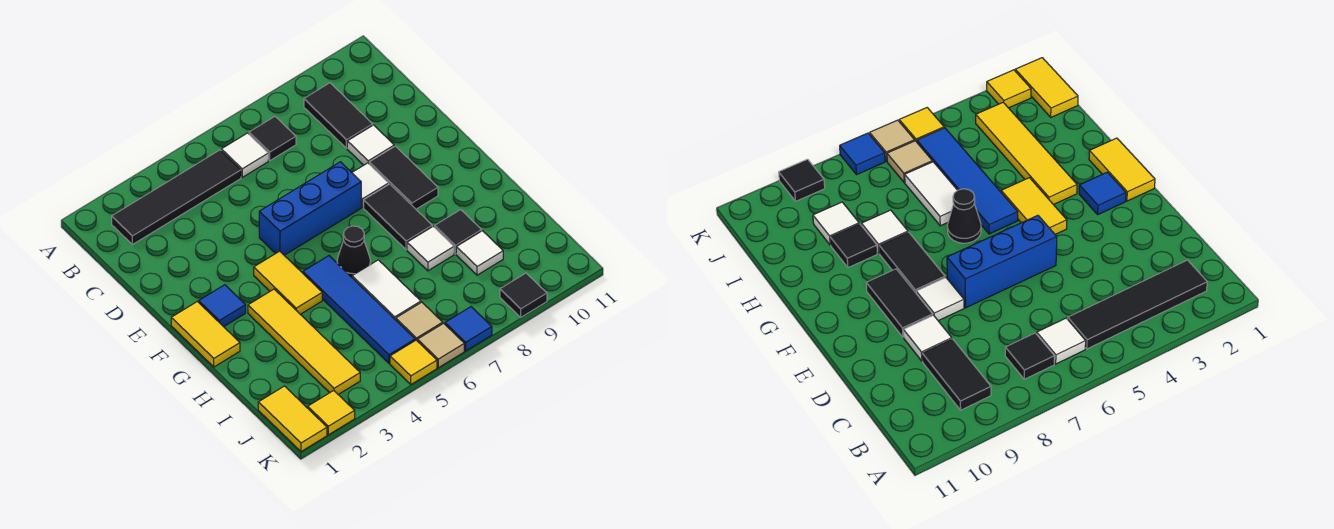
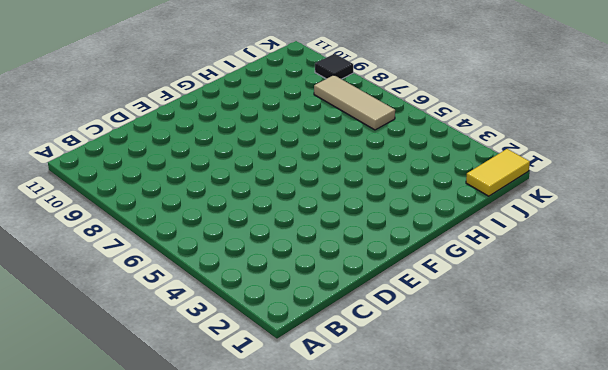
tan 1x3 tile [314,75,395,130] -> tan 1x1 tile [396,302,443,341]
none -> black 1x4 tile [112,150,241,245]
none -> white 1x1 tile [221,133,268,177]
none -> black 1x1 tile [249,117,296,161]

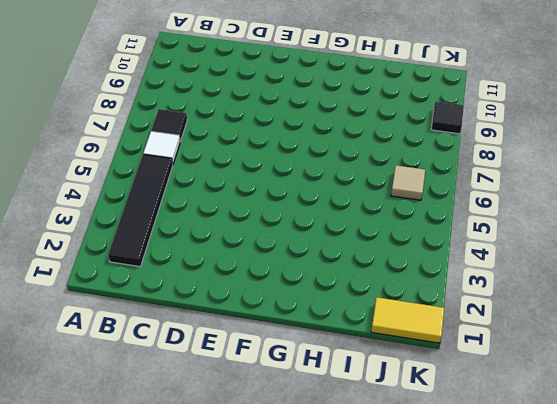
none -> black 1x2 tile [304,83,373,148]
none -> white 1x1 tile [347,125,394,165]
none -> blue 1x3 brick [259,162,361,255]

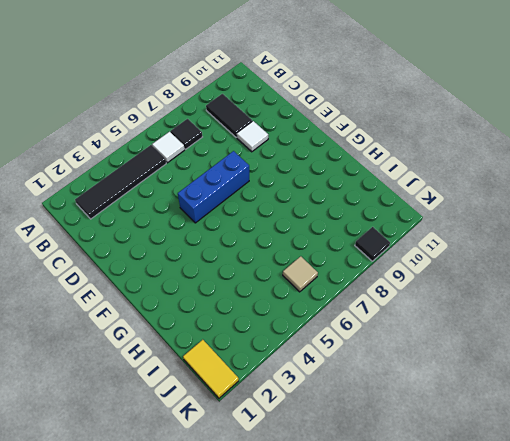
none -> white 1x1 tile [352,163,389,207]
none -> black 1x2 tile [369,146,438,209]
none -> yellow 1x2 tile [171,302,240,367]

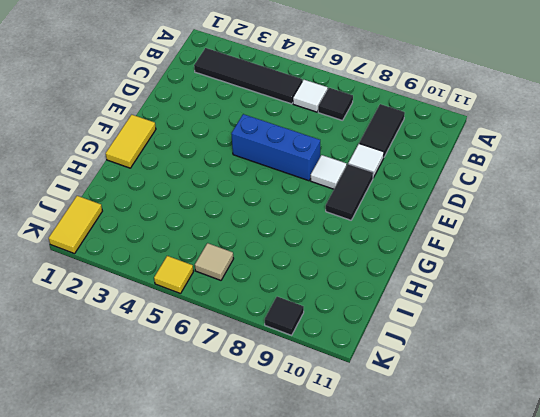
none -> blue 1x1 tile [199,285,246,327]
none -> yellow 1x2 tile [254,251,322,314]
none -> black 1x2 tile [364,184,432,250]

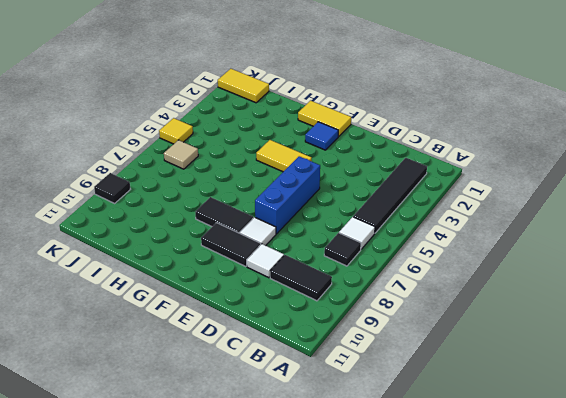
none -> yellow 1x4 tile [248,289,360,395]
none -> blue 1x4 tile [303,256,415,363]
none -> black 1x1 cone [337,226,371,277]

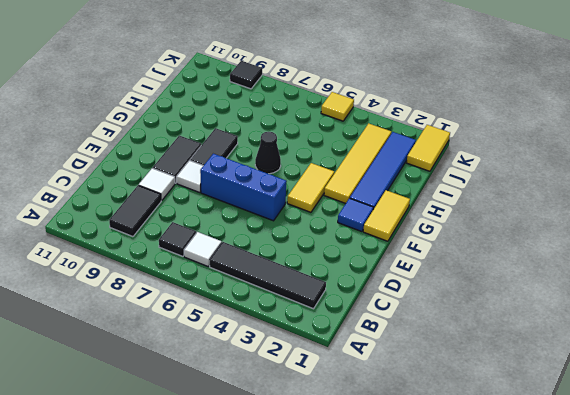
blue 1x4 tile [350,132,416,209] -> blue 1x4 tile moved to [303,256,415,363]
none -> white 1x2 tile [352,260,421,320]
none -> white 1x1 tile [407,226,454,271]
none -> black 1x1 tile [435,210,481,254]

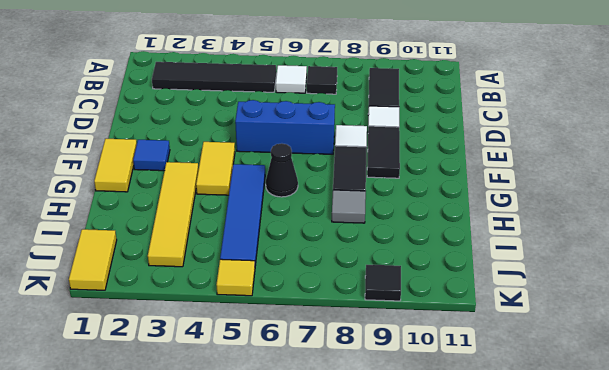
grey 1x1 tile [332,190,366,223] -> white 1x1 tile [407,226,454,271]
none -> white 1x2 tile [352,260,421,320]
none -> black 1x1 tile [435,210,481,254]
none -> white 1x1 tile [456,231,503,275]

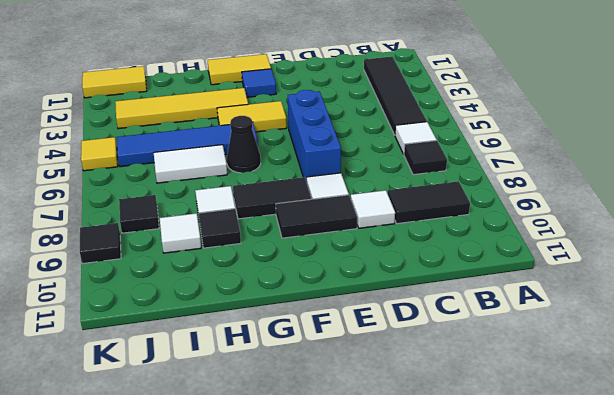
black 1x1 tile [119,195,159,233] -> none
none -> tan 1x1 tile [396,302,443,341]
none -> yellow 1x1 tile [308,391,355,435]
none -> tan 1x1 tile [418,323,464,368]

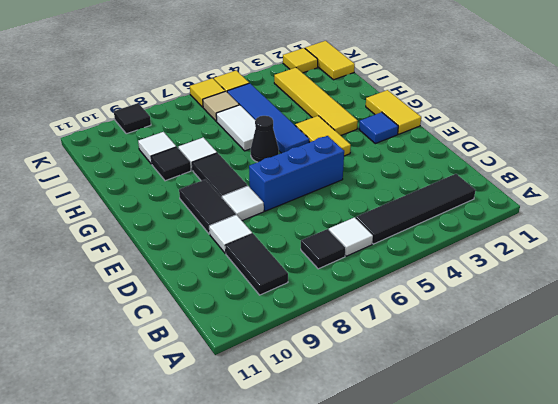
yellow 1x1 tile [190,78,225,107] -> tan 1x1 tile [418,323,464,368]
none -> blue 1x1 tile [445,307,492,351]

